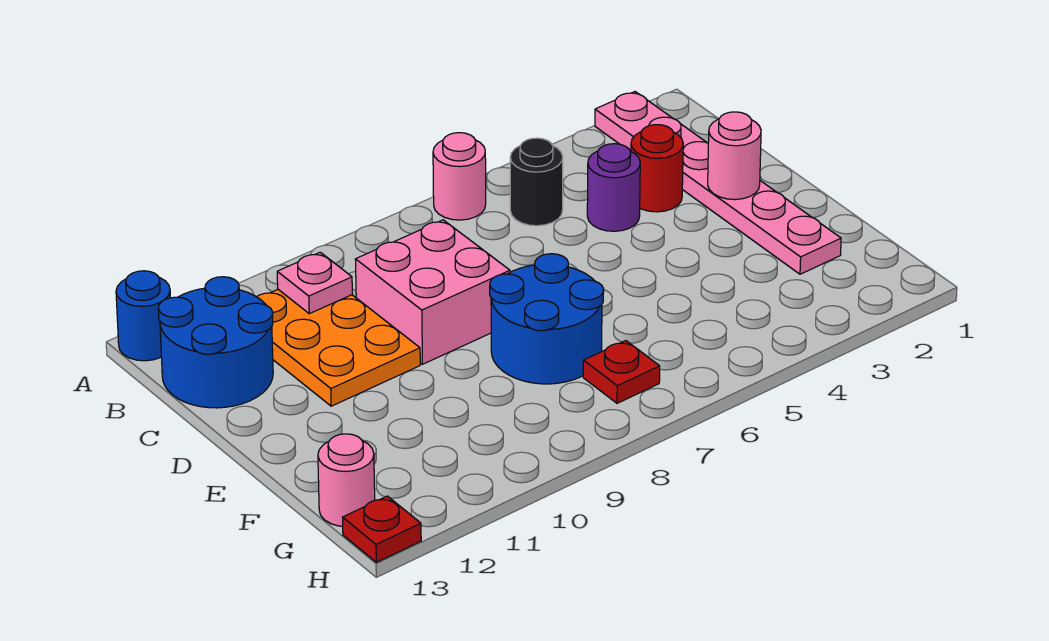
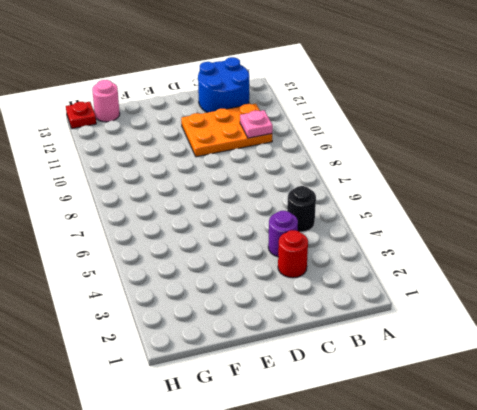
none -> pink 1x6 plate [595,92,841,274]
none -> pink 1x1 round brick [433,133,486,220]
none -> blue 1x1 round brick [116,271,170,361]

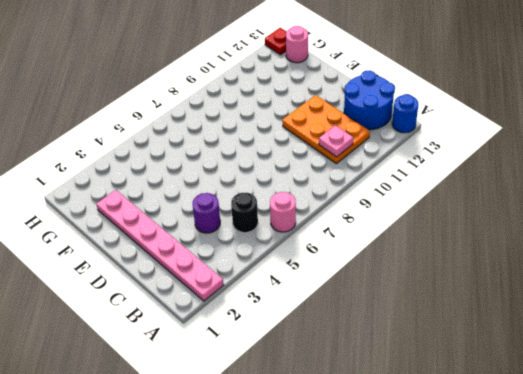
none -> red 1x1 round brick [631,125,683,212]
none -> pink 2x2 brick [355,220,510,364]
none -> blue 2x2 round brick [490,254,604,384]

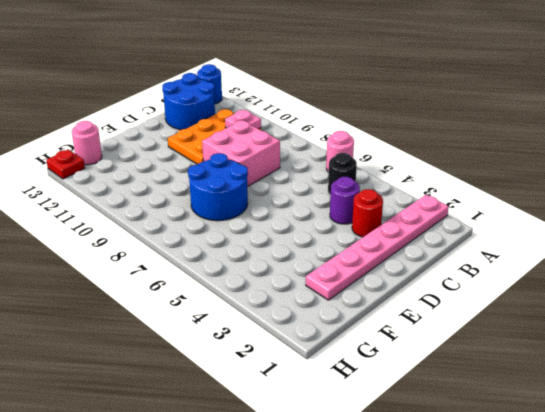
none -> red 1x1 plate [583,341,660,403]
none -> pink 1x1 round brick [708,112,761,200]

